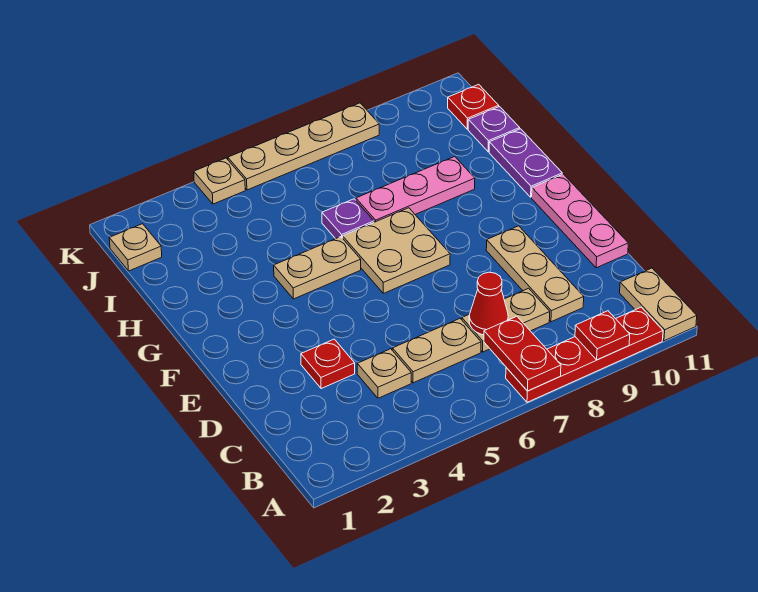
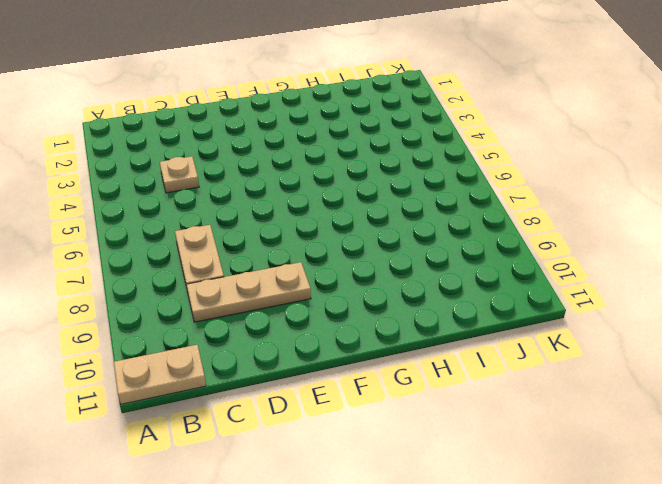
none -> red 1x4 plate [506,307,663,402]
none -> tan 1x2 plate [392,319,481,383]
none -> red 1x1 plate [301,339,355,389]

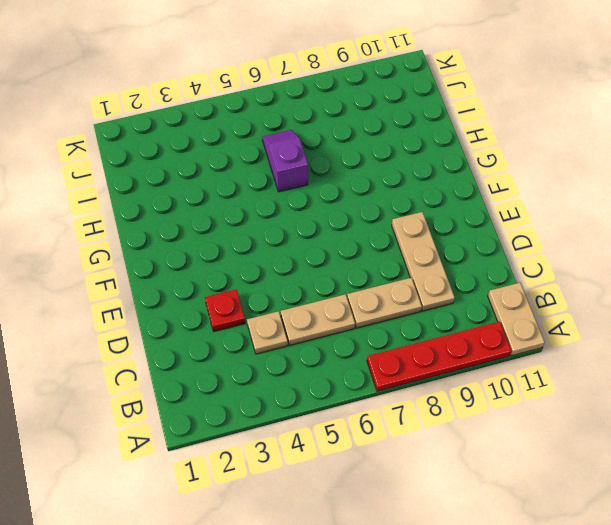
purple 1x2 slope [262,130,308,192] -> purple 1x1 plate [322,199,374,239]
none -> pink 1x3 plate [532,174,628,268]
none -> tan 2x2 plate [343,208,450,293]
none -> tan 1x2 plate [274,237,361,299]

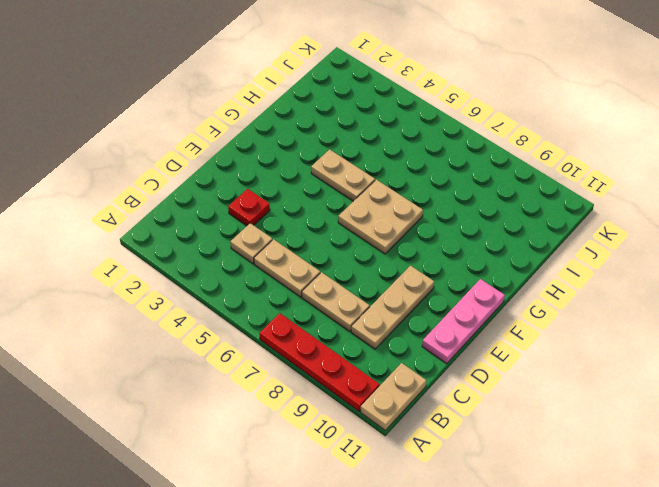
none -> purple 1x2 plate [489,129,562,197]
none -> purple 1x1 plate [322,199,374,239]
none -> pink 1x3 plate [356,157,475,222]

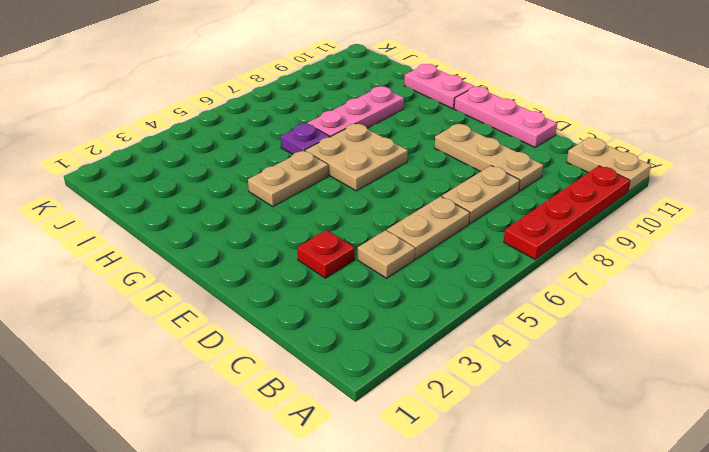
pink 1x2 plate [404,64,475,109] -> purple 1x2 plate [489,129,562,197]
none -> purple 1x1 plate [468,107,520,152]
none -> tan 1x1 plate [109,224,162,271]
none -> red 1x1 plate [448,84,499,129]

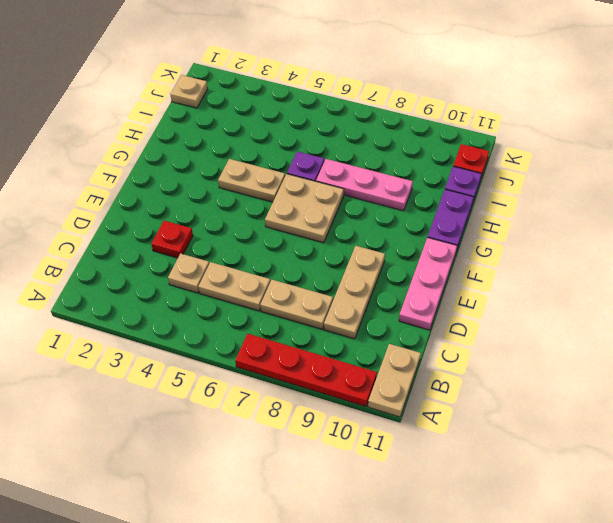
none -> tan 1x1 plate [194,158,245,204]
none -> tan 1x4 plate [228,103,379,190]
none -> red 1x2 plate [484,316,561,391]

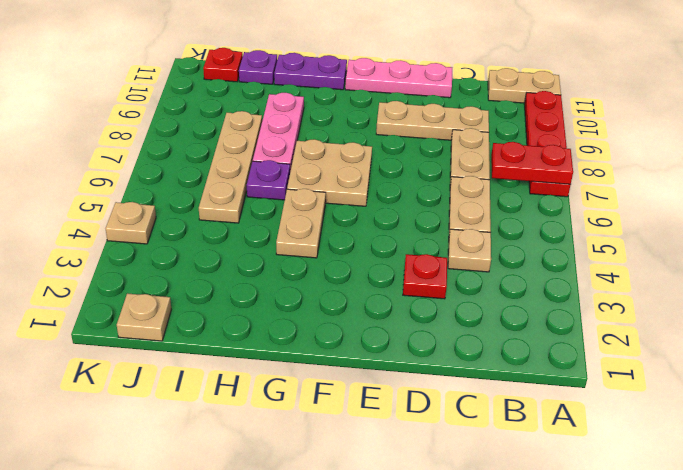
tan 1x4 plate [199,111,262,223] -> tan 1x4 plate moved to [228,103,379,190]
none -> red 1x1 plate [575,311,630,360]
none -> red 1x1 cone [469,272,508,335]

